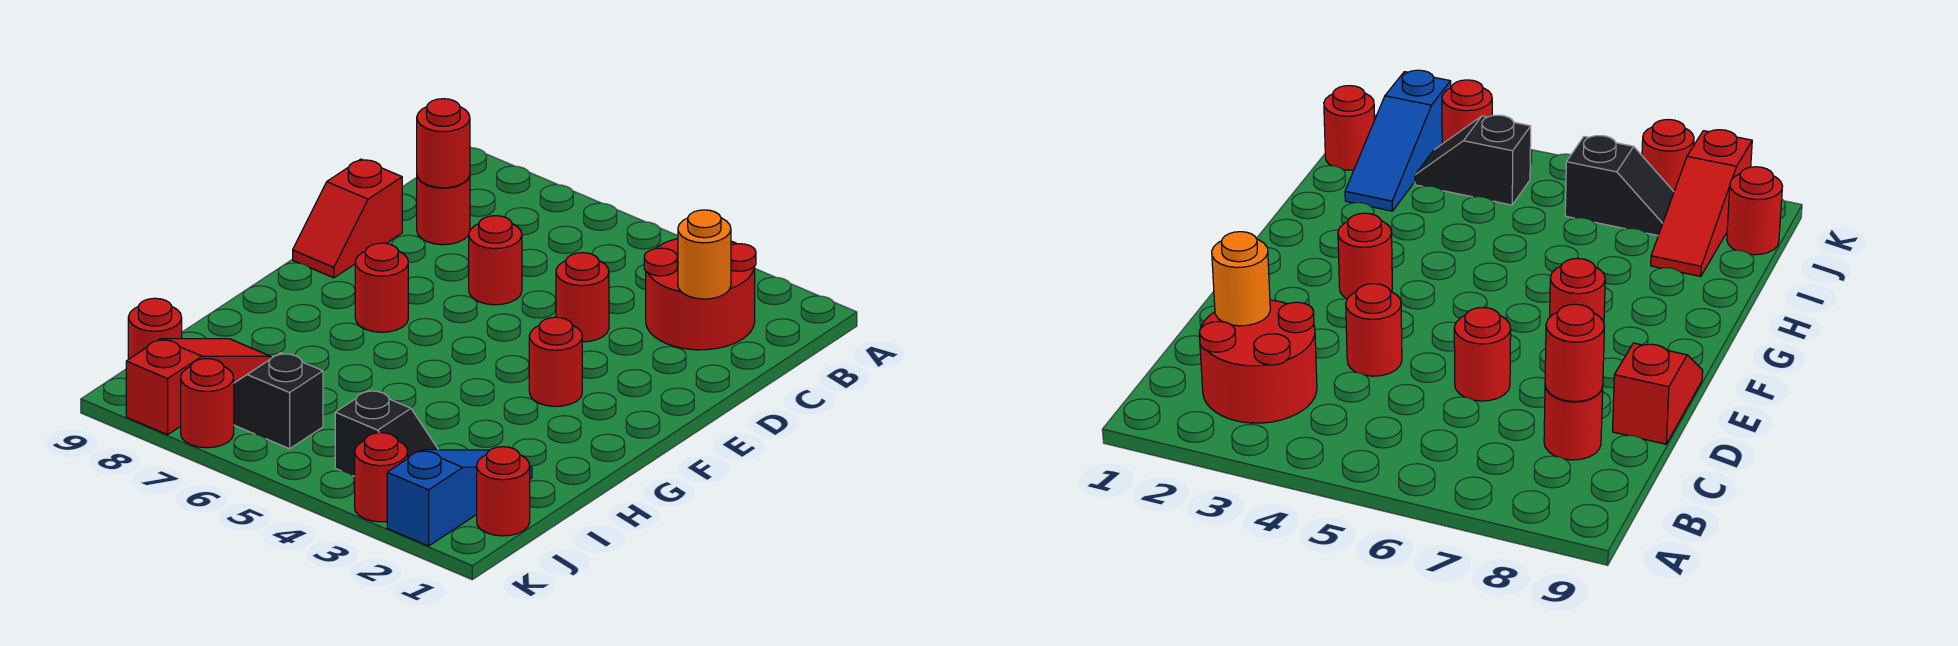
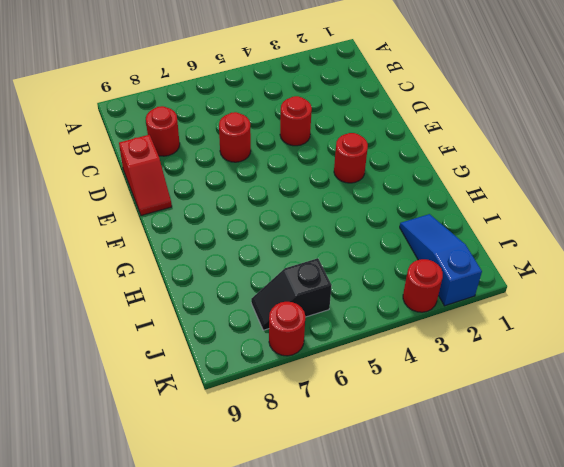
none -> red 2x2 round brick [644,239,756,350]
none -> red 1x1 round brick [355,243,408,332]
none -> red 1x3 slope [126,339,271,435]

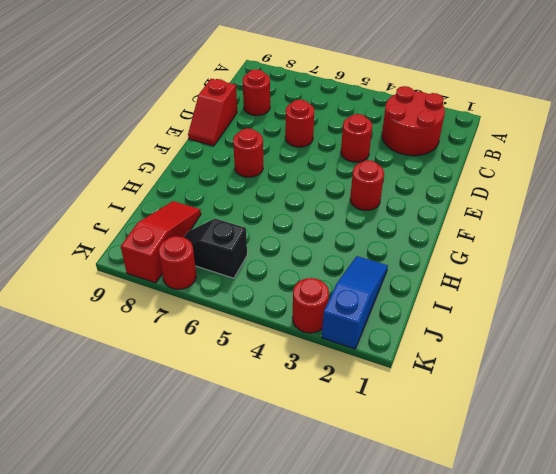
none -> red 1x1 round brick [477,447,530,536]
none -> black 1x2 slope [335,390,438,477]
none -> red 1x1 round brick [128,298,182,359]

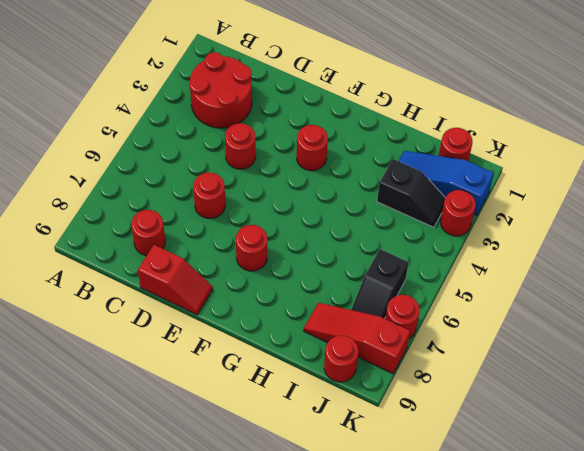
black 1x2 slope [377,159,445,227] -> black 1x2 slope turned to [335,390,438,477]
none -> orange 1x1 round brick [678,210,731,299]
none -> red 1x1 round brick [417,99,470,188]

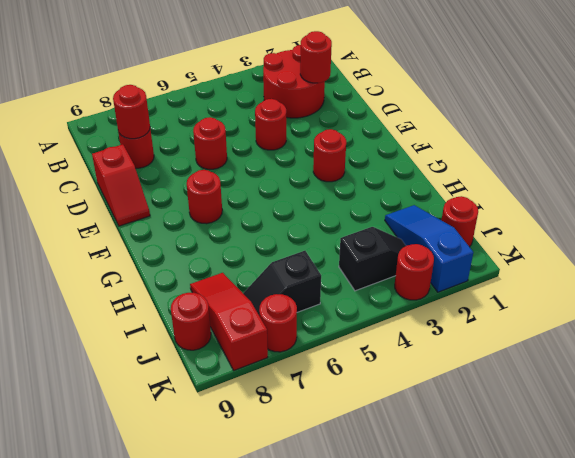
red 1x1 round brick [300,31,332,83] -> orange 1x1 round brick [678,210,731,299]

